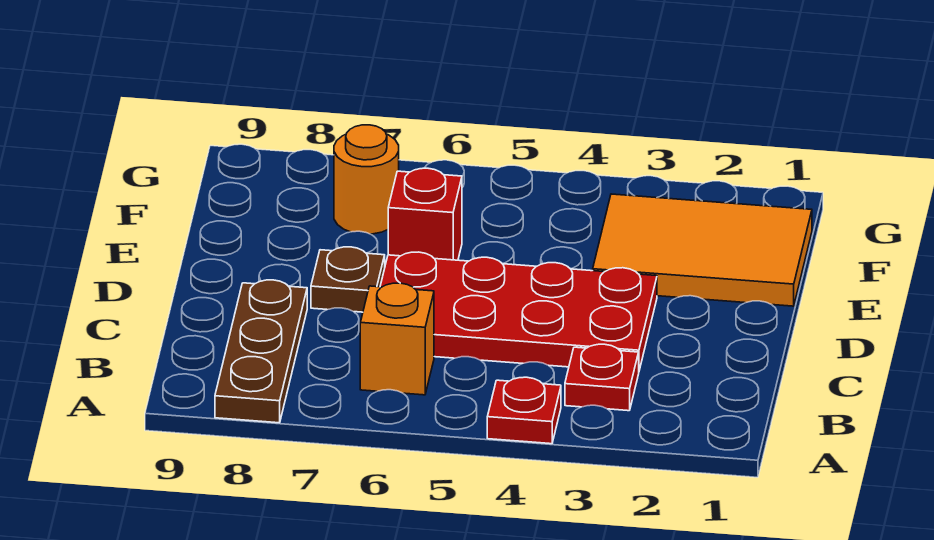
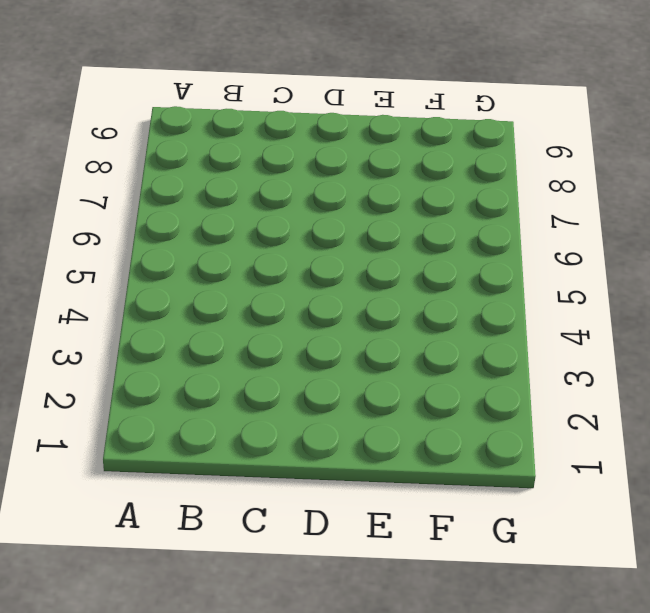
none -> red 1x1 plate [487,377,561,444]
none -> brown 1x3 plate [215,280,307,423]

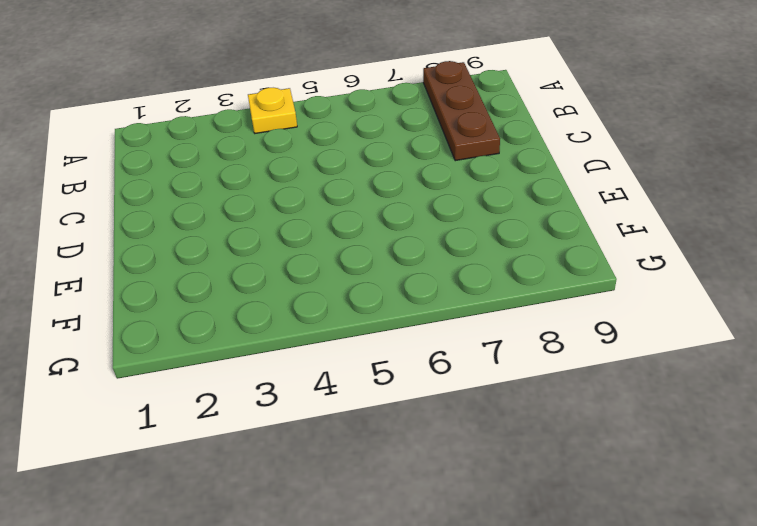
yellow 1x1 plate [248,88,297,133] -> red 1x1 plate [487,377,561,444]
none -> red 1x1 plate [565,344,639,411]
none -> orange 1x1 brick [360,283,434,395]

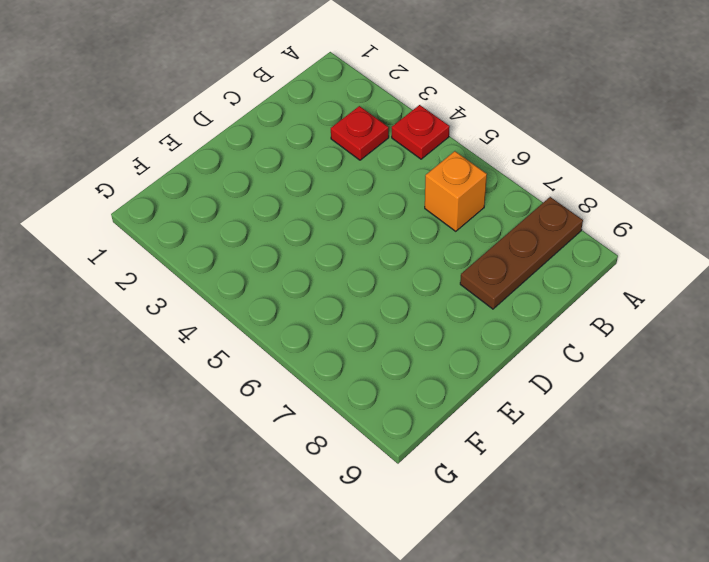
none -> red 2x4 plate [380,252,657,370]
none -> brown 1x1 plate [311,247,385,312]

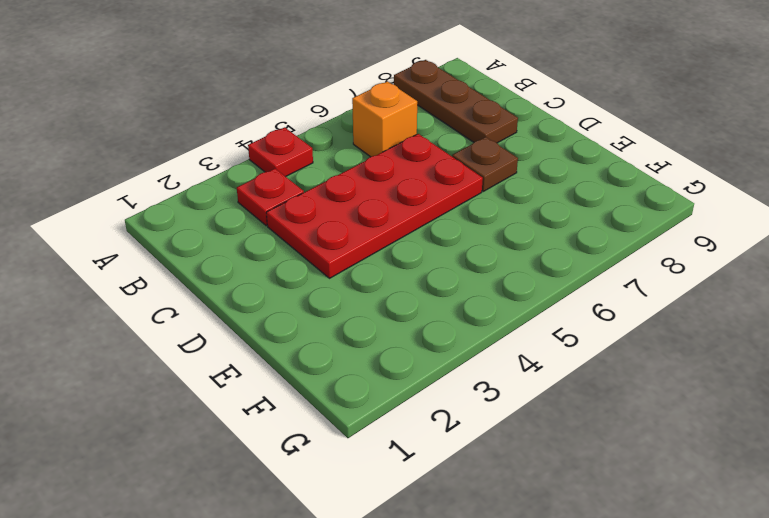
none -> orange 2x3 tile [593,194,812,306]
none -> red 1x1 brick [388,168,462,260]

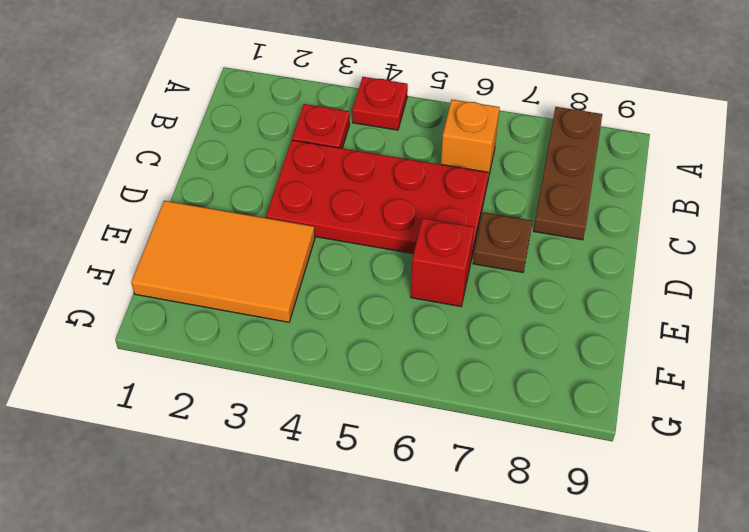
none -> orange 1x1 round brick [334,125,399,234]

